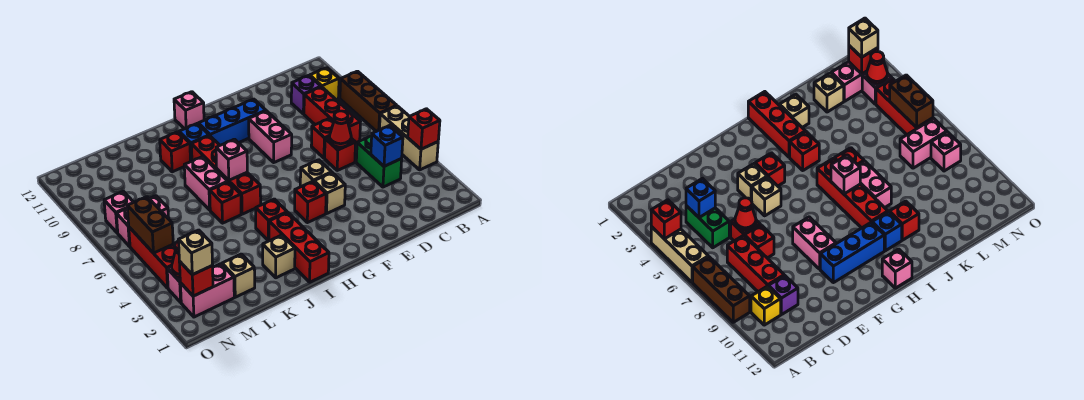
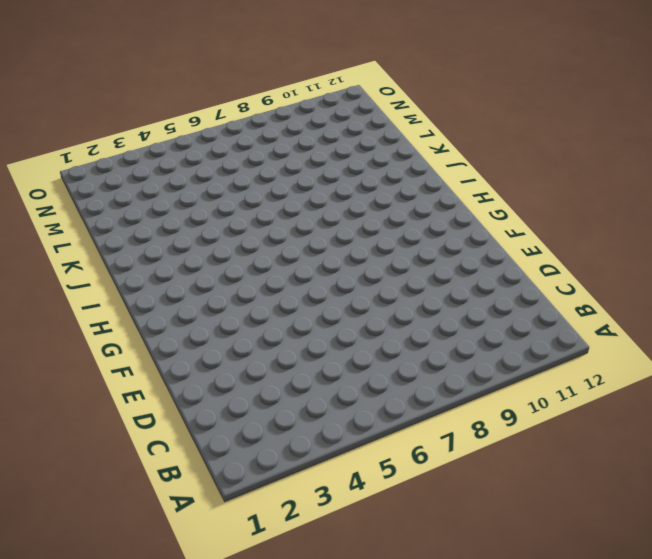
none -> tan 1x3 brick [379,106,438,170]
none -> brown 1x3 brick [340,71,397,131]
none -> yellow 1x1 brick [310,68,339,100]
none -> green 1x2 brick [356,136,402,187]

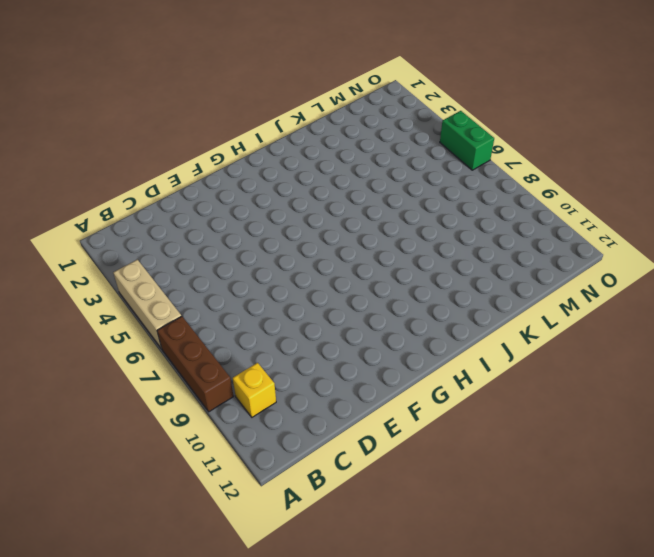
green 1x2 brick [440,111,494,170] -> green 1x2 brick moved to [356,136,402,187]
none -> red 1x3 brick [304,87,360,144]
none -> purple 1x1 brick [291,75,321,114]
none -> red 1x1 brick [325,137,356,170]
none -> red 1x1 brick [311,119,334,158]

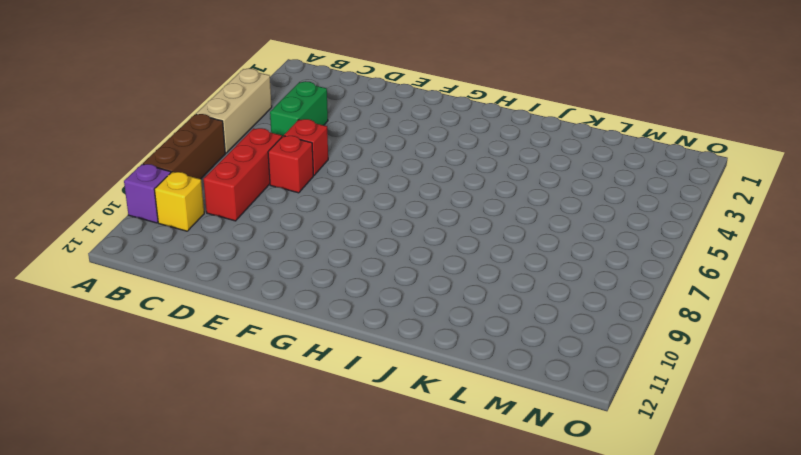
purple 1x1 brick [124,164,171,223] -> purple 1x1 brick moved to [291,75,321,114]
none -> tan 1x1 brick [314,173,345,213]
none -> tan 1x1 brick [300,160,332,187]
none -> pink 1x2 brick [249,111,292,162]
none -> blue 1x3 brick [198,99,266,145]

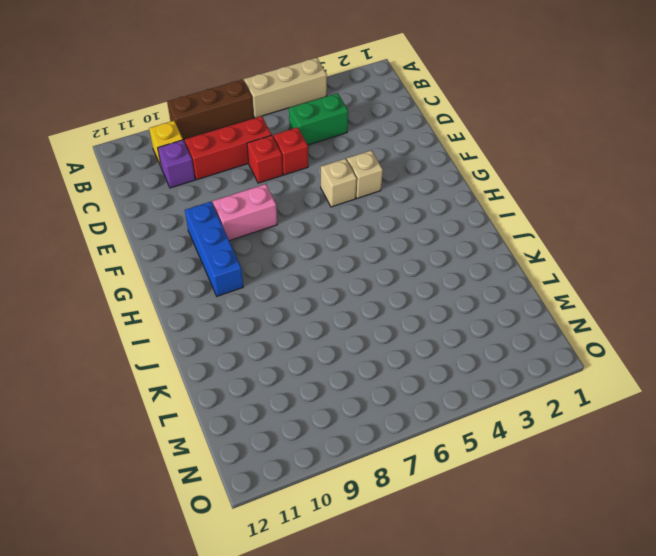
none -> red 1x1 brick [295,181,326,223]
none -> pink 1x1 brick [174,92,204,129]
none -> red 1x3 brick [269,212,329,282]
none -> red 1x1 brick [256,199,287,241]

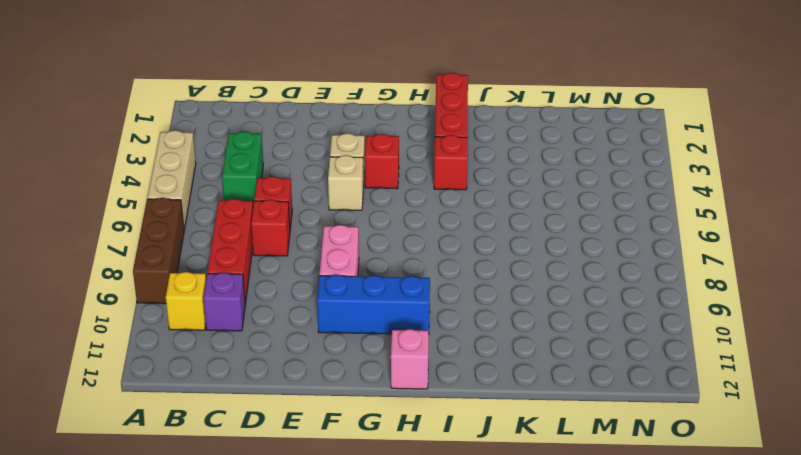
none -> red 1x4 brick [191,136,261,214]
none -> blue 1x1 brick [179,123,209,161]
none -> tan 1x1 brick [263,235,295,278]
none -> red 1x1 brick [210,182,241,223]

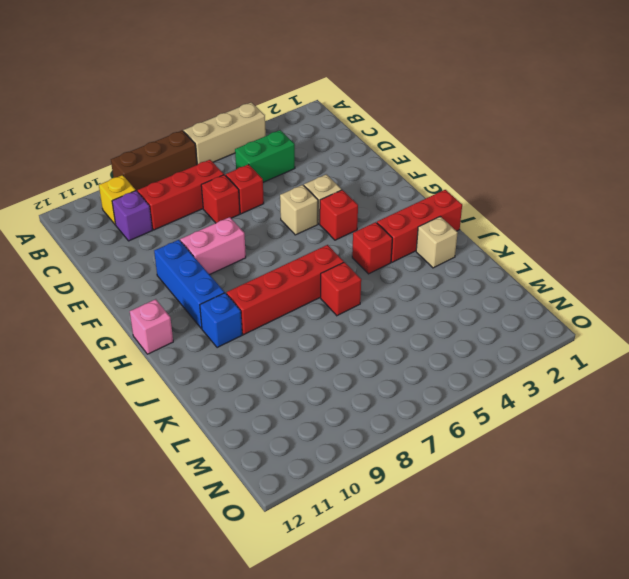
none -> pink 1x2 brick [184,157,228,210]
none -> red 1x1 brick [160,132,191,172]
none -> tan 1x1 brick [222,254,255,297]
none -> pink 1x2 brick [180,264,234,317]

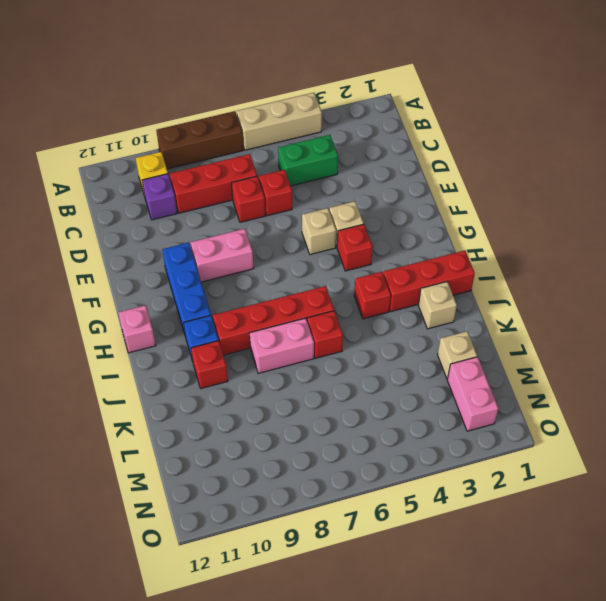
none -> pink 1x2 brick [116,196,169,246]
none -> pink 1x1 brick [167,267,181,302]
none -> red 1x3 brick [129,227,175,288]
none -> pink 1x1 brick [104,191,133,233]

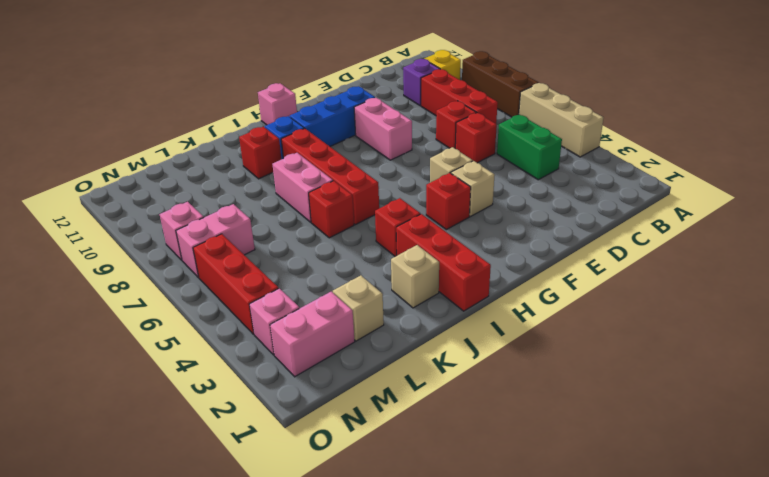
none -> red 1x1 brick [408,109,440,149]
none -> blue 1x1 brick [371,126,403,166]
none -> red 1x1 cone [329,111,351,147]
none -> pink 1x1 brick [216,139,247,180]

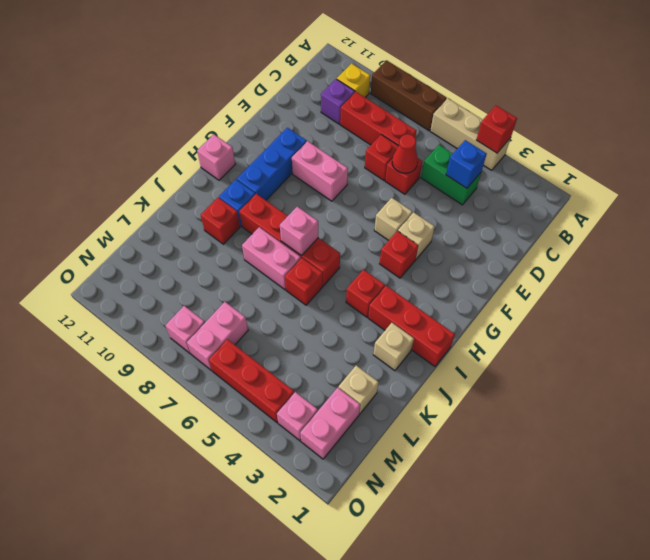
none -> red 1x1 brick [179,261,213,296]
none -> red 1x1 cone [171,241,180,278]
none -> brown 1x2 brick [127,197,173,253]
none -> tan 1x1 brick [179,230,213,275]

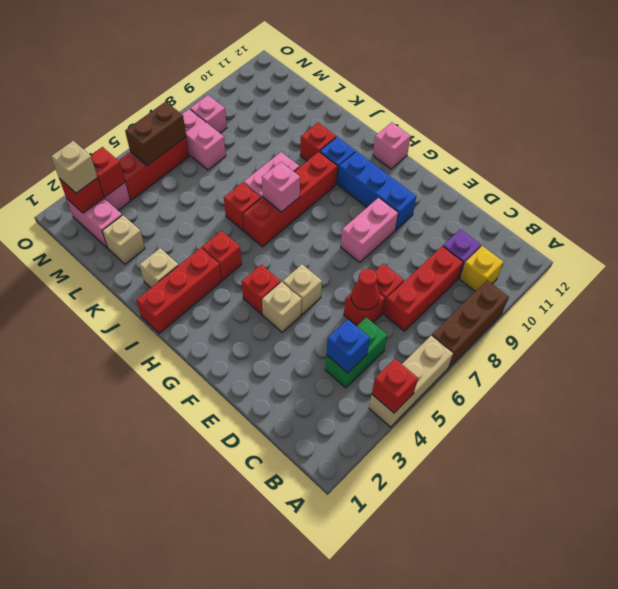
red 1x1 brick [90,147,125,197] -> red 1x1 cone [171,241,180,278]

